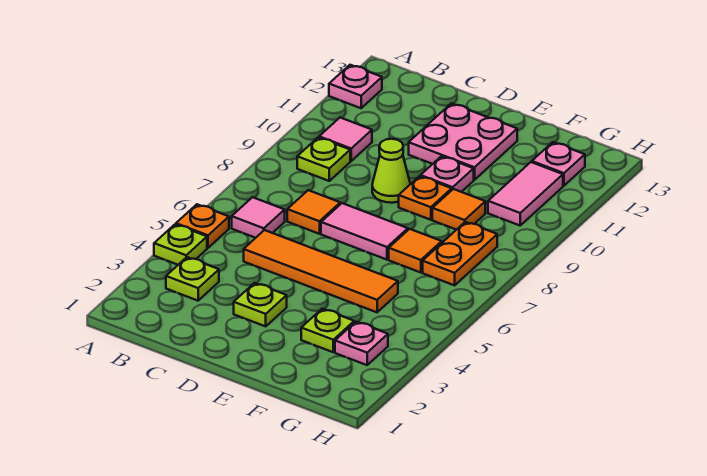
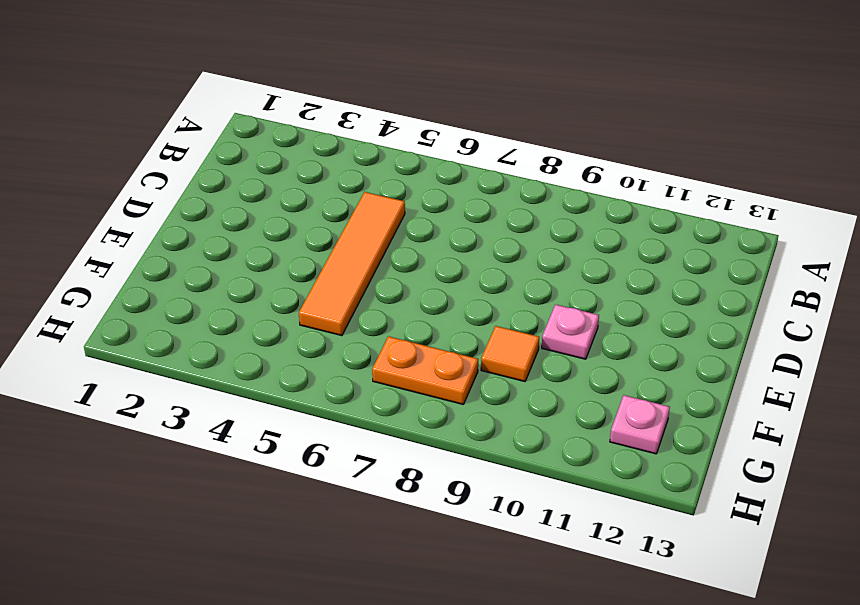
none -> lime 1x1 plate [154,224,207,265]
none -> orange 1x1 plate [176,204,229,248]
none -> pink 1x1 plate [329,65,382,108]

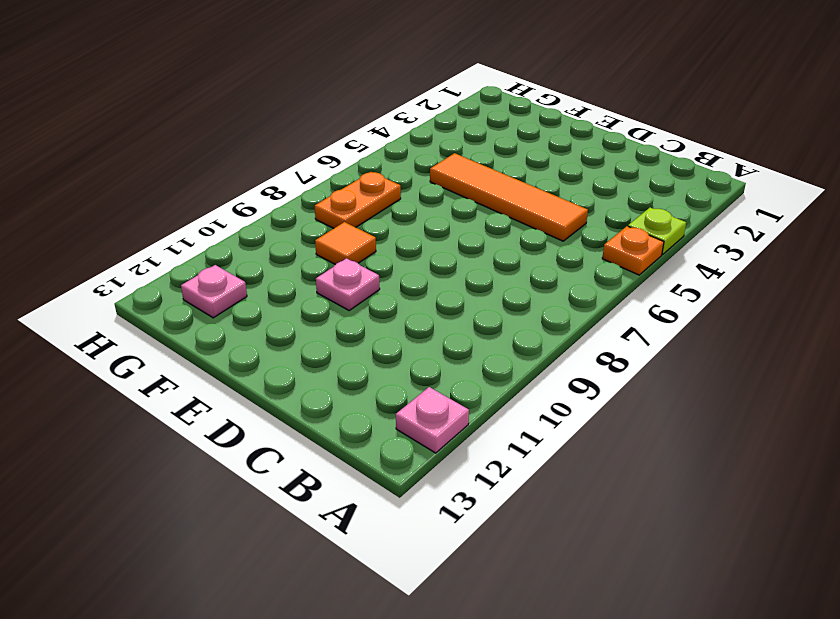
none -> lime 1x1 plate [166,257,219,301]
none -> pink 1x1 tile [232,197,285,238]
none -> lime 1x1 plate [297,137,350,181]

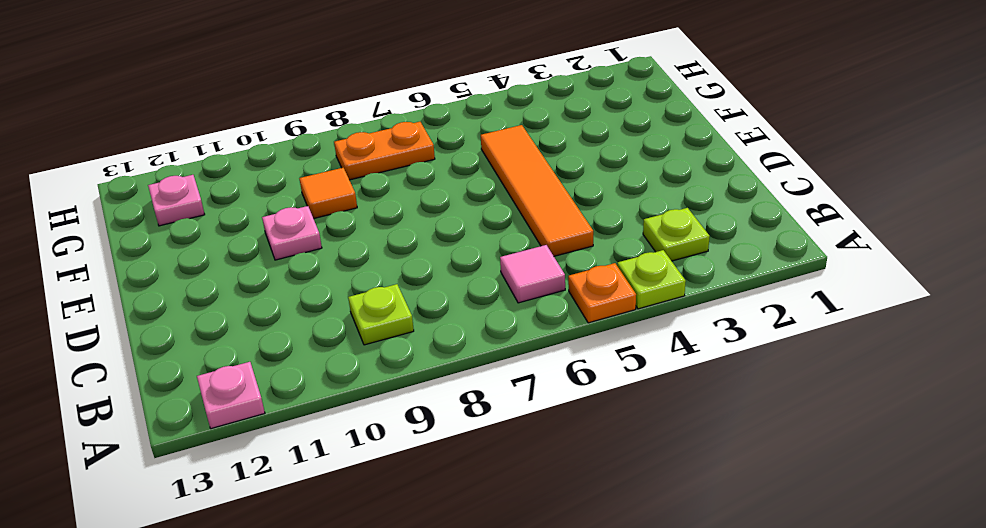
none -> pink 1x1 tile [319,118,372,161]
none -> orange 1x1 tile [287,190,340,234]
none -> lime 1x1 plate [234,283,287,326]

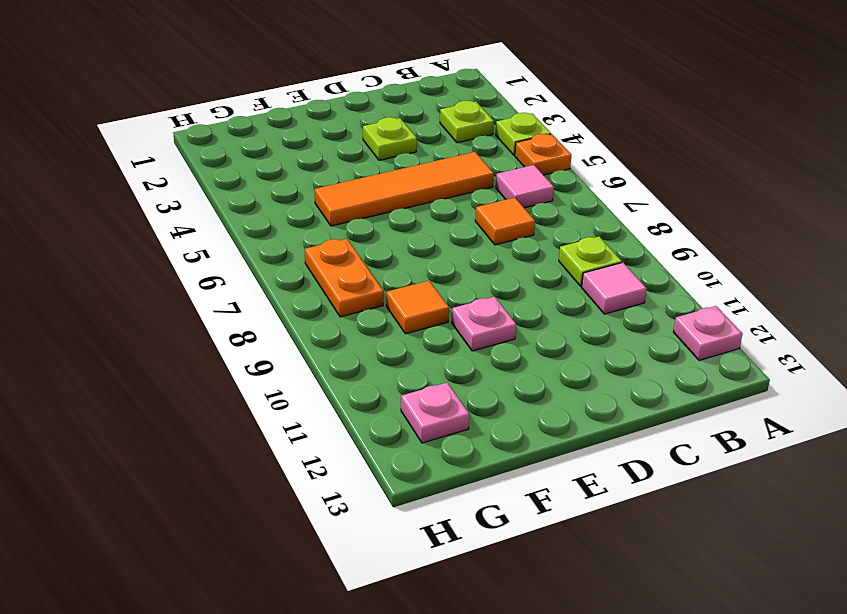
none -> pink 1x2 tile [321,203,408,260]
none -> lime 1x1 cone [372,139,410,203]
none -> pink 2x2 plate [409,103,517,180]

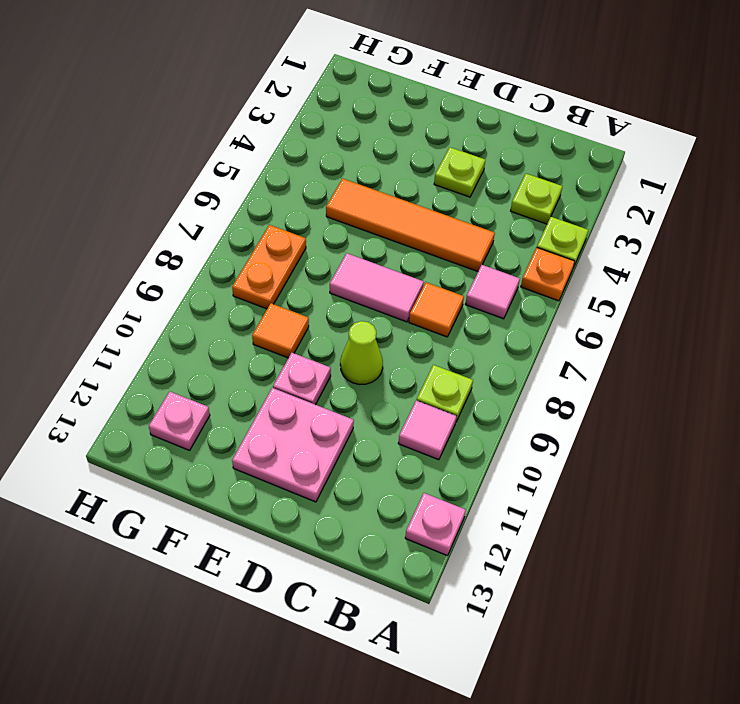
none -> orange 1x1 plate [399,176,452,220]
none -> lime 1x1 plate [301,309,354,352]
none -> orange 1x1 tile [389,229,442,273]

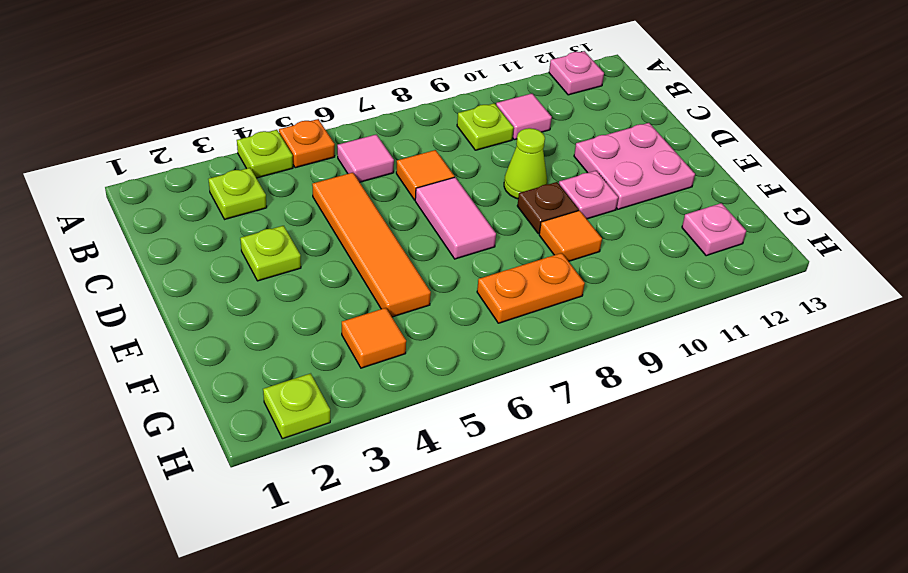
brown 1x1 plate [517,182,579,234] -> orange 1x1 plate [399,176,452,220]
orange 1x1 tile [342,308,406,368] -> orange 1x1 tile moved to [389,229,442,273]
lime 1x1 plate [263,373,330,439] -> lime 1x1 plate moved to [301,309,354,352]
none -> pink 1x1 plate [335,322,388,365]
none -> pink 1x2 tile [488,162,563,225]

